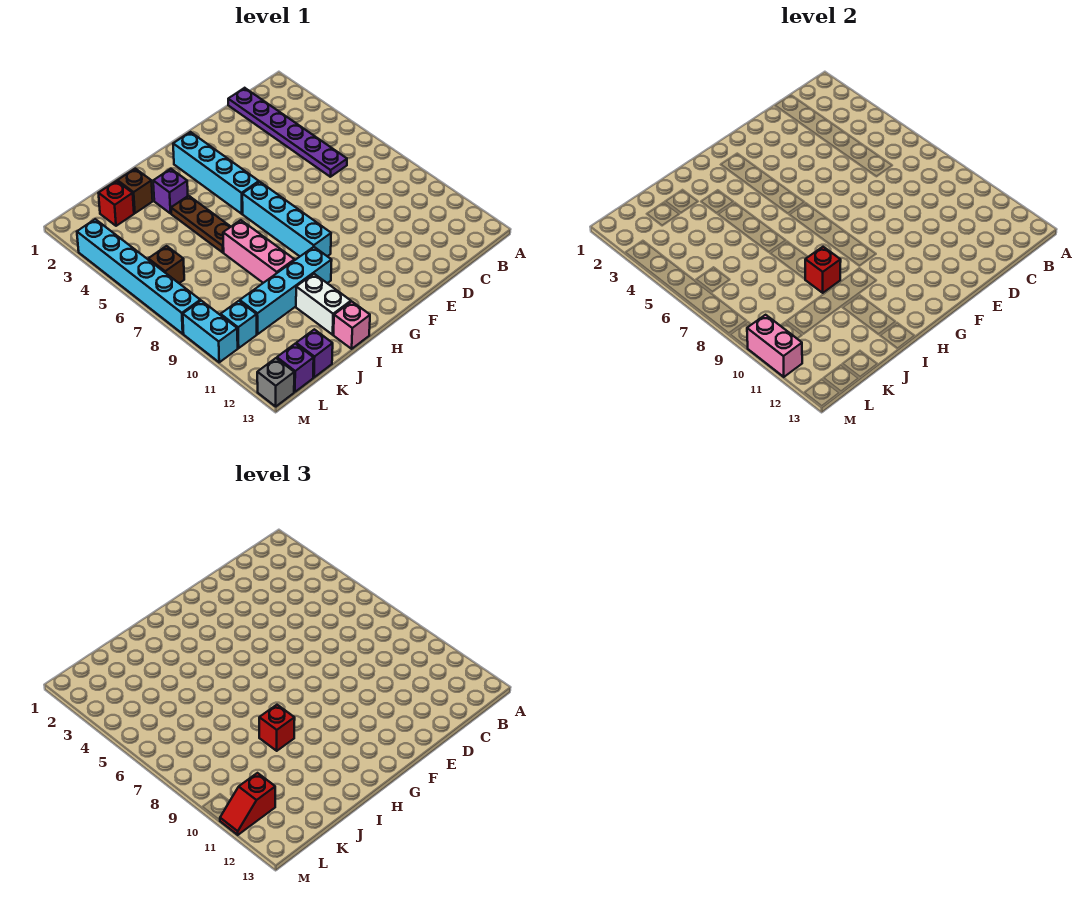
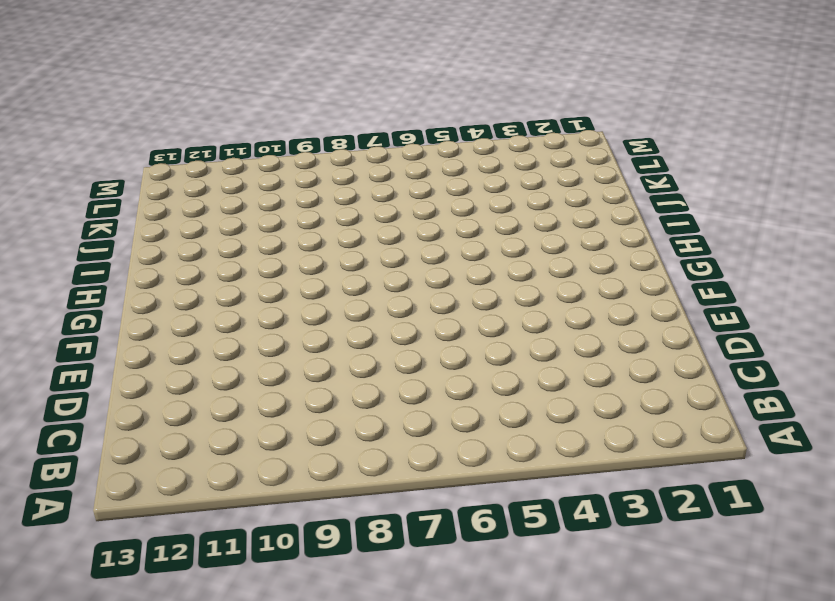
none -> purple 1x6 plate [228,88,347,177]
none -> cyan 1x4 brick [173,132,259,214]
none -> cyan 1x4 brick [242,182,331,256]

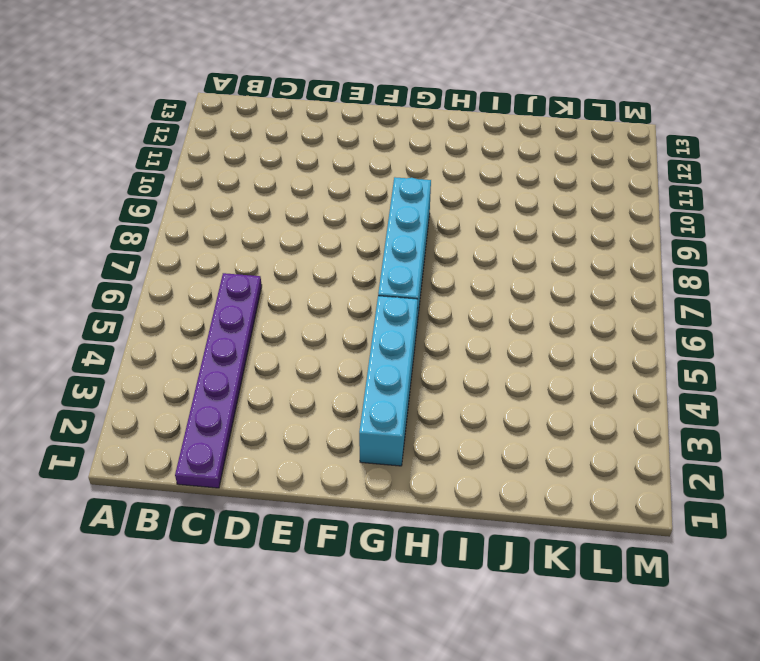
none -> cyan 1x4 brick [240,247,332,334]
none -> purple 1x1 brick [153,169,188,213]
none -> brown 1x3 plate [171,196,231,252]

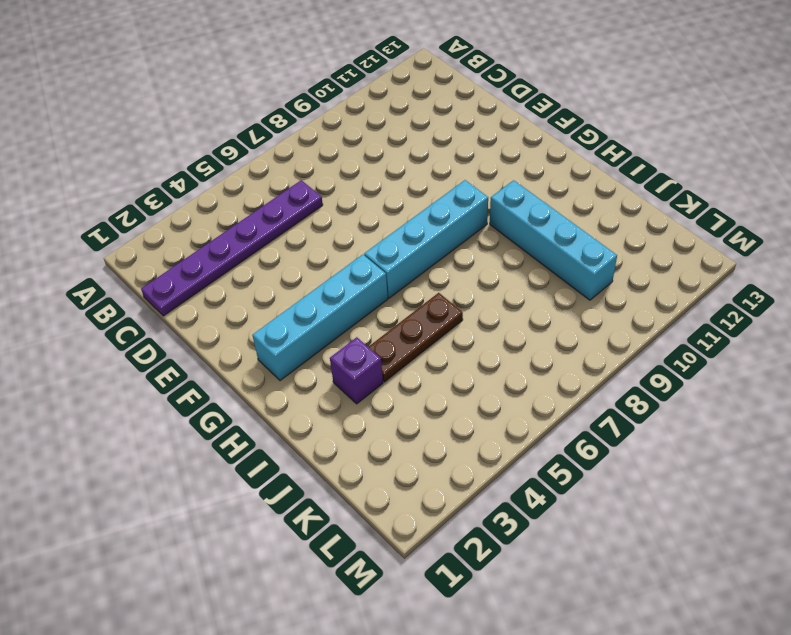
none -> pink 1x3 brick [223,220,295,283]
none -> white 1x2 brick [296,274,351,335]
none -> pink 1x1 brick [334,302,370,349]

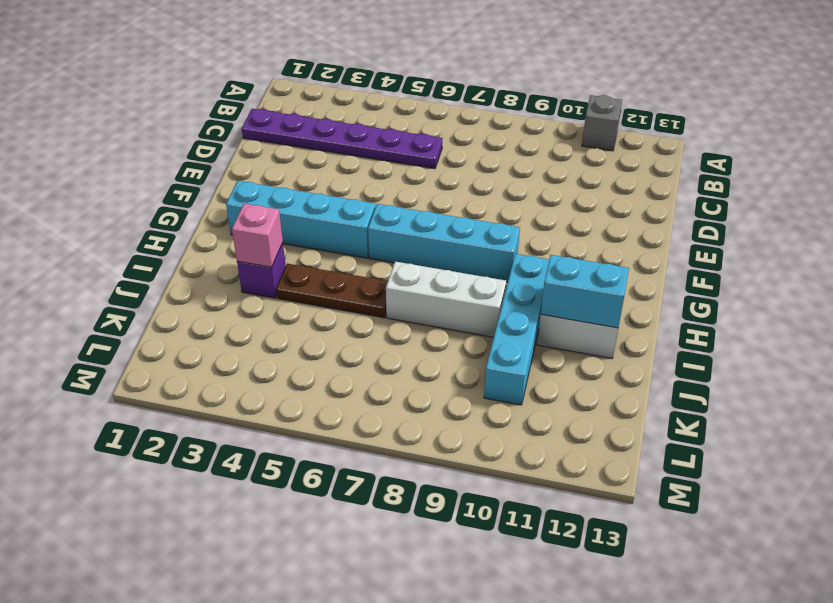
grey 1x1 brick [582,95,622,151] -> grey 1x1 brick moved to [257,358,294,406]
pink 1x1 brick [232,203,283,267] -> pink 1x1 brick moved to [334,302,370,349]
white 1x3 brick [386,262,506,337] -> pink 1x3 brick [223,220,295,283]
cyan 1x2 brick [541,255,629,328] -> cyan 1x2 brick moved to [183,301,238,362]
none -> brown 1x1 brick [117,169,153,213]
none -> red 1x1 brick [99,181,134,226]
none -> purple 1x1 brick [296,329,333,377]

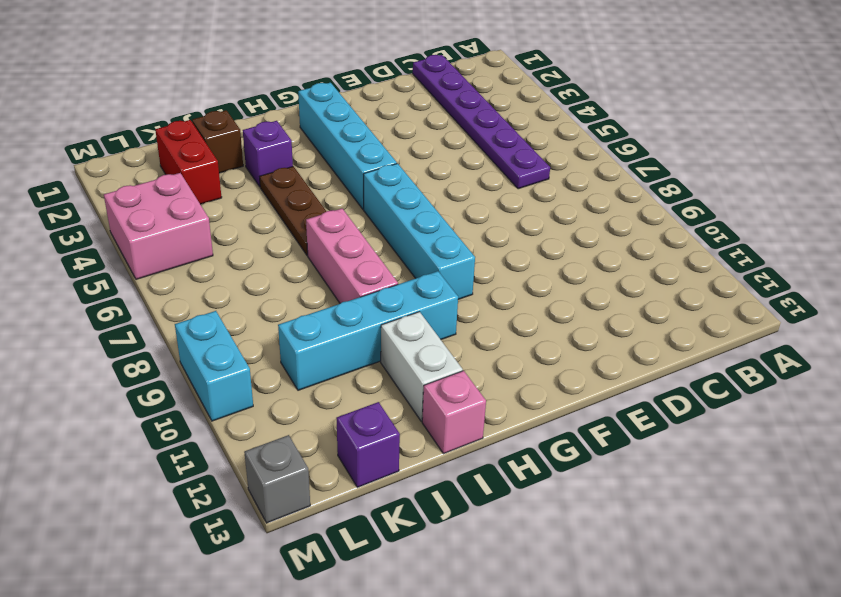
red 1x2 brick [155,120,222,204] -> red 1x1 brick [99,181,134,226]
pink 2x2 brick [104,173,213,279] -> cyan 1x6 brick [77,219,200,334]
none -> brown 1x1 brick [148,246,184,283]
none -> cyan 1x1 brick [221,301,257,348]
none -> purple 1x1 brick [277,344,314,392]

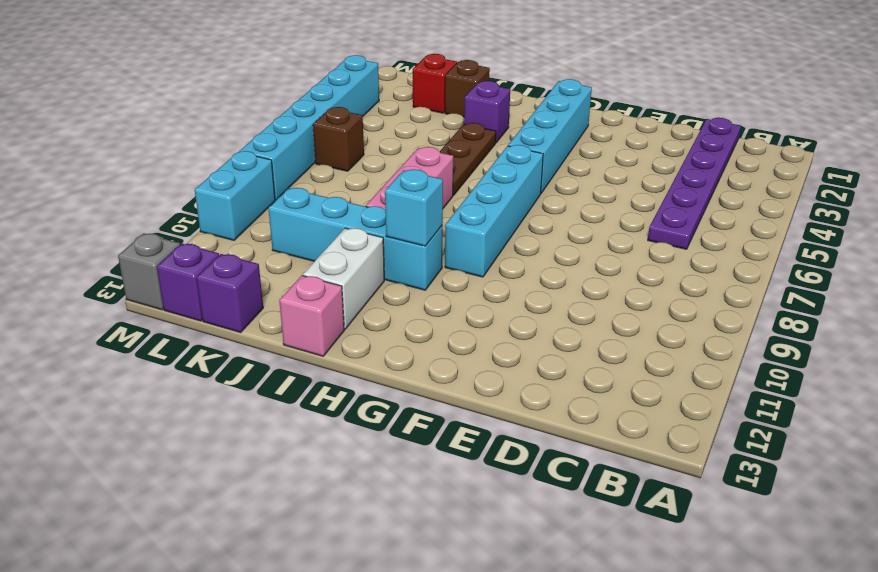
cyan 1x1 brick [385,169,443,246] -> cyan 1x1 brick moved to [221,301,257,348]
none -> red 1x1 brick [805,247,841,293]
none -> pink 1x2 brick [747,315,802,377]
none -> red 1x1 brick [259,705,295,751]

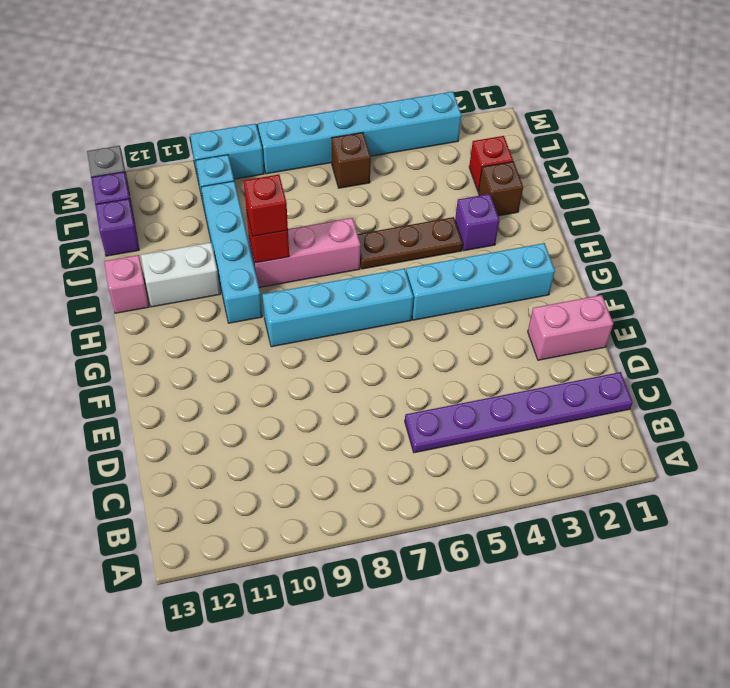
pink 1x2 brick [528,295,613,360] -> pink 1x2 brick moved to [747,315,802,377]
none -> red 1x2 slope [220,773,275,835]

